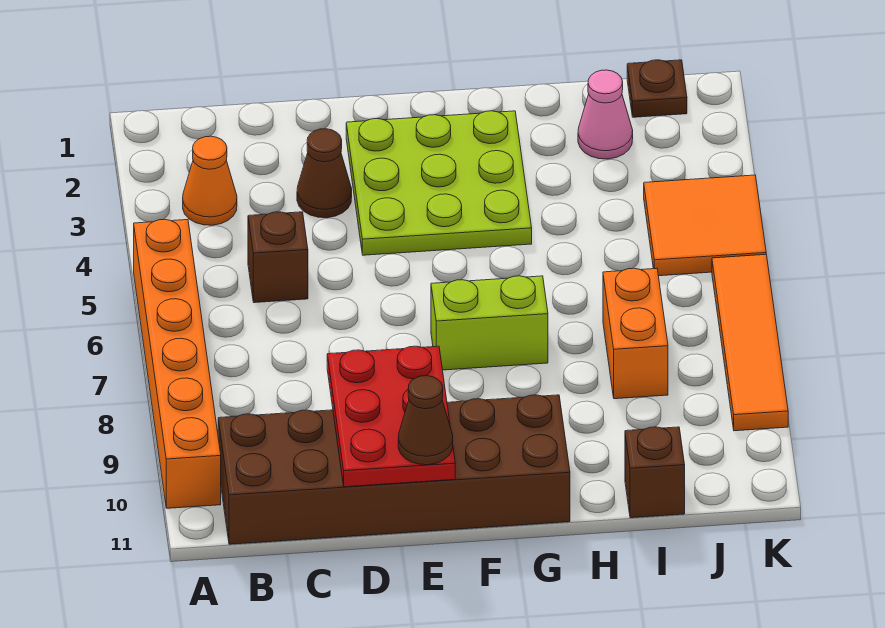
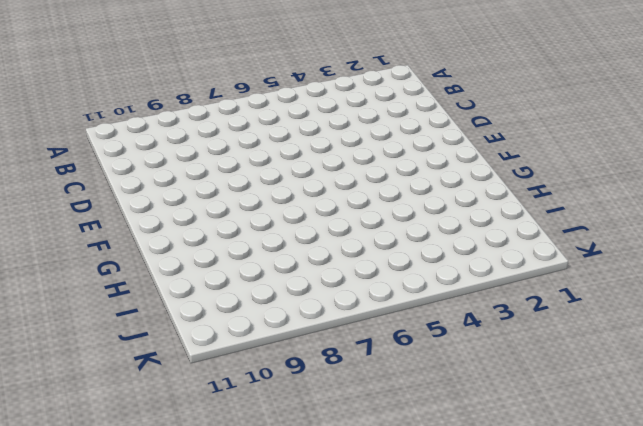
none -> orange 1x6 brick [134,219,221,508]
none -> orange 1x1 cone [183,136,237,225]
none -> brown 2x6 brick [218,395,570,544]

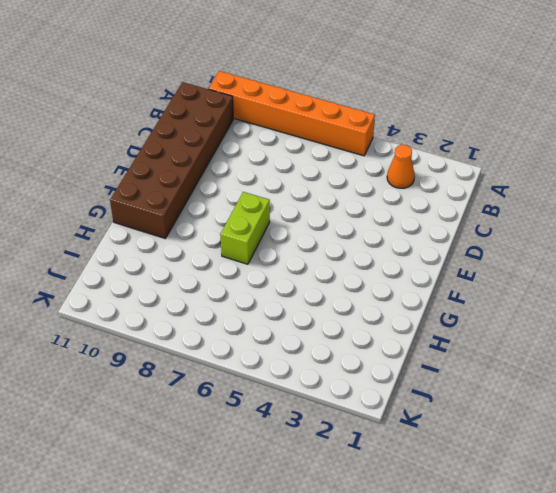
none -> brown 1x1 brick [248,212,308,303]
none -> brown 1x1 cone [297,129,352,218]
none -> lime 3x3 plate [346,111,532,255]

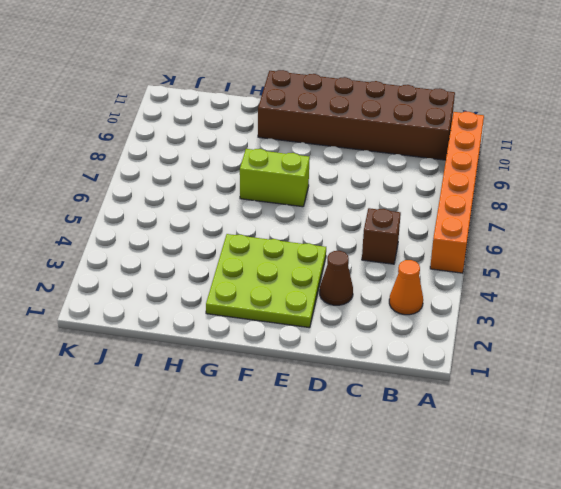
none -> pink 1x1 cone [578,70,633,159]
none -> orange 1x2 brick [603,268,668,399]
none -> brown 1x1 brick [625,427,685,518]

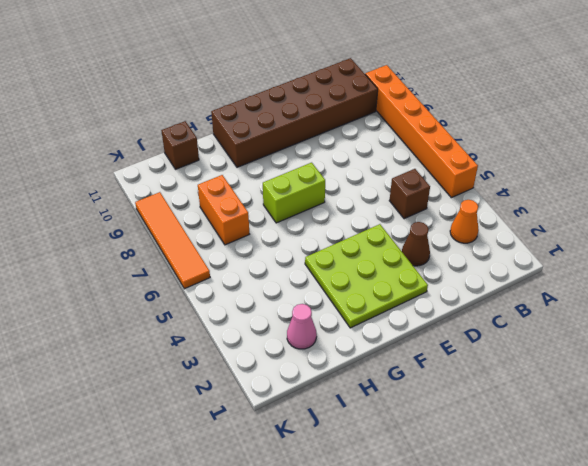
none -> brown 1x1 plate [627,60,687,117]
none -> orange 2x2 tile [644,175,766,276]
none -> red 2x3 plate [327,346,455,487]

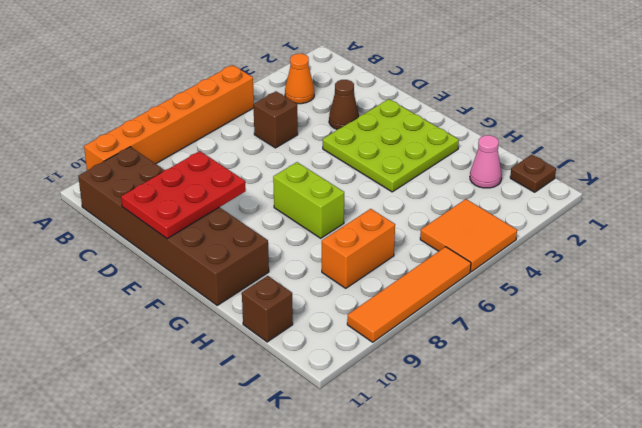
none -> brown 1x1 cone [398,376,453,465]

